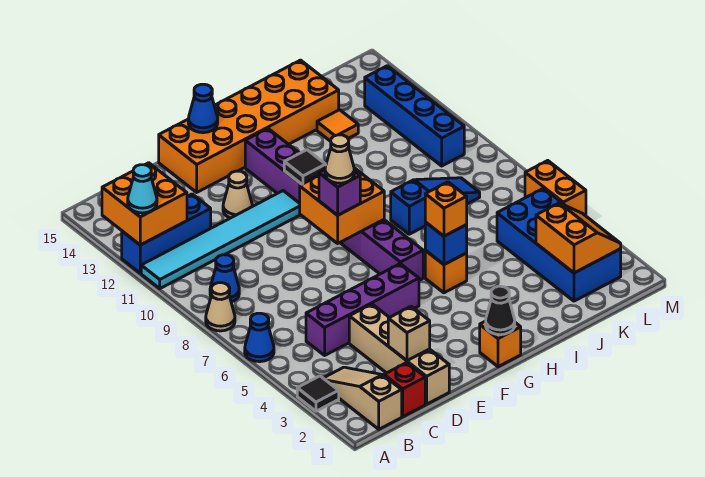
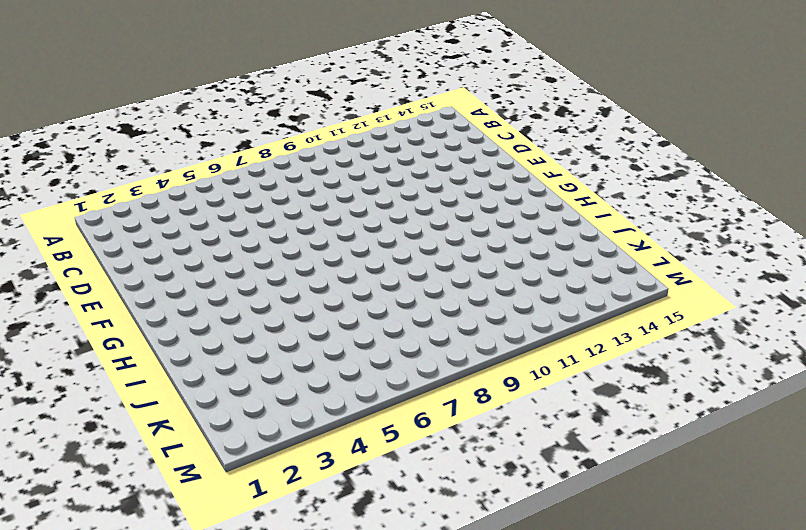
none -> black 1x1 tile [297,376,339,411]
none -> blue 1x1 cone [245,313,274,362]
none -> tan 1x1 cone [206,283,235,331]
none -> cyan 1x6 tile [141,191,300,288]

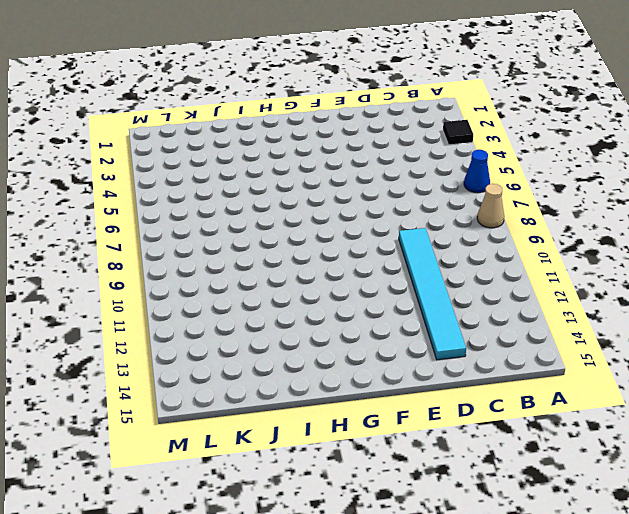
cyan 1x6 tile [399,228,466,360] -> cyan 1x6 tile turned to [141,191,300,288]
none -> blue 1x3 brick [122,194,211,273]
none -> tan 1x3 slope [324,367,402,429]
none -> blue 1x1 cone [210,255,239,302]
none -> red 1x1 brick [384,363,425,417]

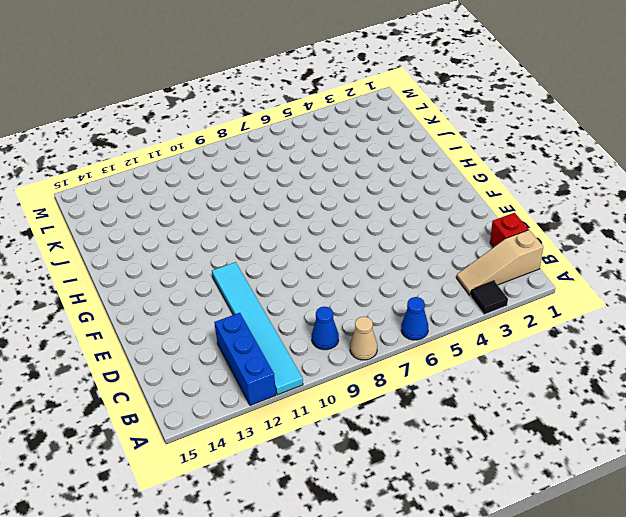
none -> purple 1x4 brick [306,264,419,355]
none -> tan 1x4 brick [349,304,449,404]
none -> tan 1x1 cone [223,171,252,218]
none -> orange 2x6 brick [159,60,339,192]

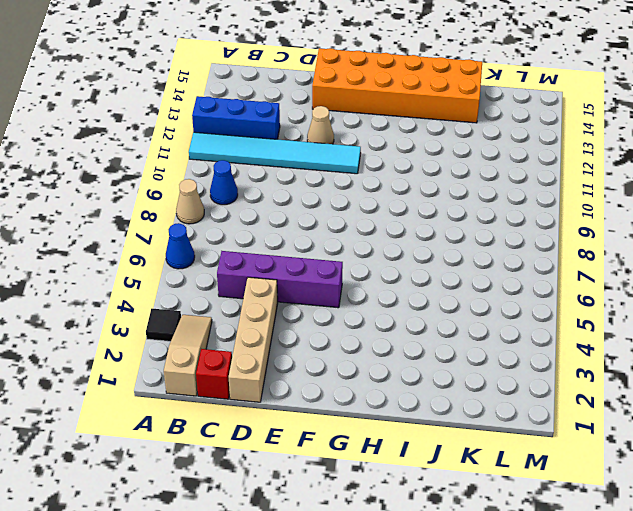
none -> orange 1x1 brick [480,321,521,367]
none -> purple 1x8 brick [245,129,423,280]
none -> orange 1x1 brick [425,251,467,293]
none -> blue 1x3 slope [391,178,480,234]

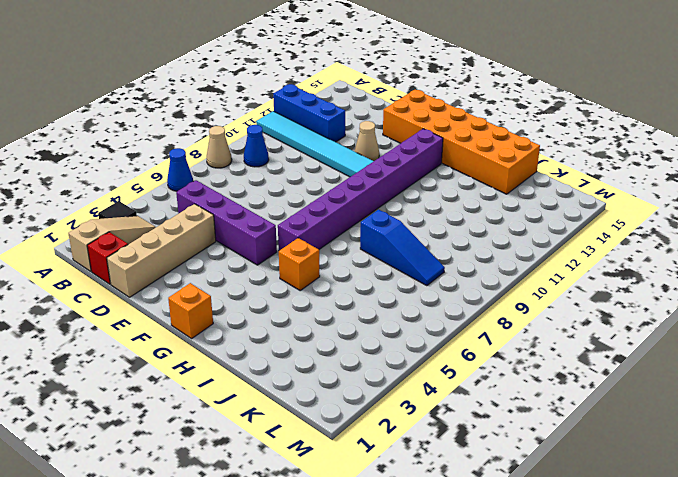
none -> orange 1x1 tile [317,110,358,141]
none -> blue 2x4 brick [497,188,621,301]
none -> blue 1x4 brick [365,66,464,166]
none -> orange 1x2 brick [525,161,586,216]

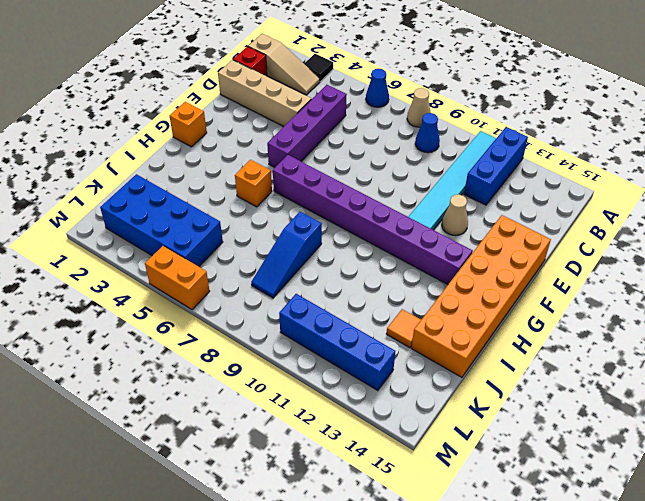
none -> orange 2x2 brick [102,163,187,245]
none -> tan 1x1 brick [388,307,430,361]
none -> orange 2x2 brick [300,168,384,243]
none -> blue 1x1 cone [188,84,218,133]

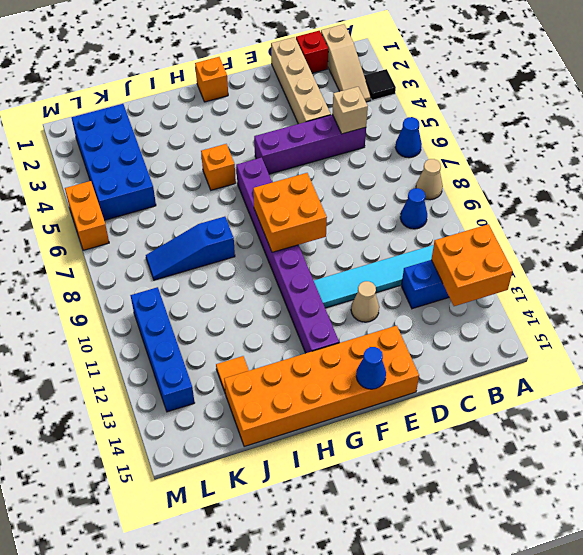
tan 1x1 brick [332,87,368,134] -> tan 1x1 brick moved to [388,307,430,361]
none -> black 1x1 cone [486,286,515,335]
none -> black 1x1 tile [284,150,326,184]
none -> blue 1x1 brick [425,222,467,264]
none -> orange 2x2 slope [536,203,621,273]

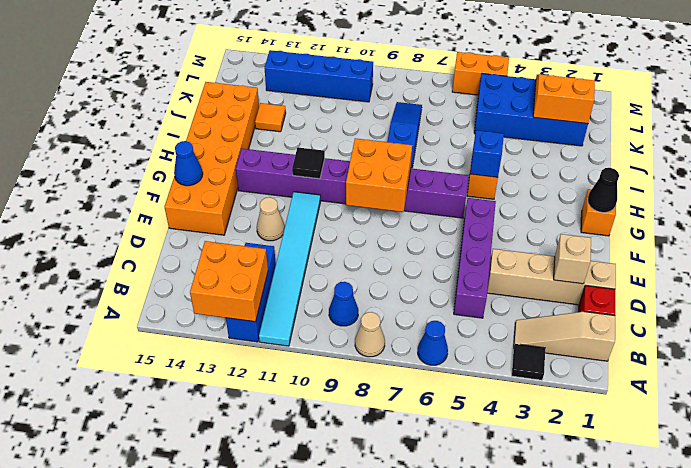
none -> cyan 1x1 cone [128,165,157,213]
none -> purple 1x1 brick [319,170,360,215]
none -> orange 1x1 brick [425,182,467,236]
none -> tan 1x1 cone [325,135,354,183]

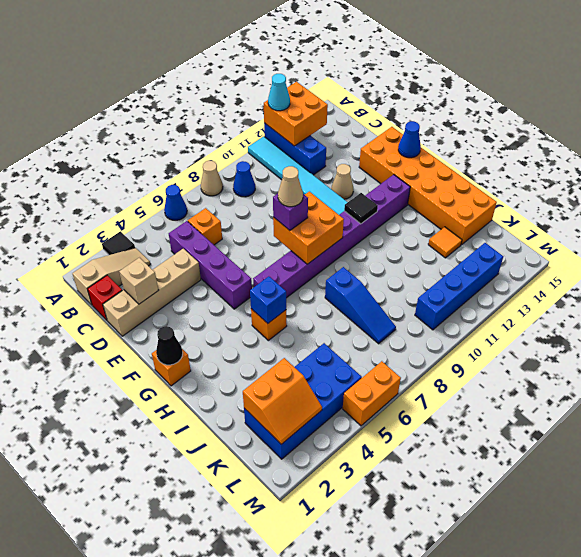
orange 1x1 brick [188,208,222,245] -> orange 1x1 brick moved to [425,182,467,236]

